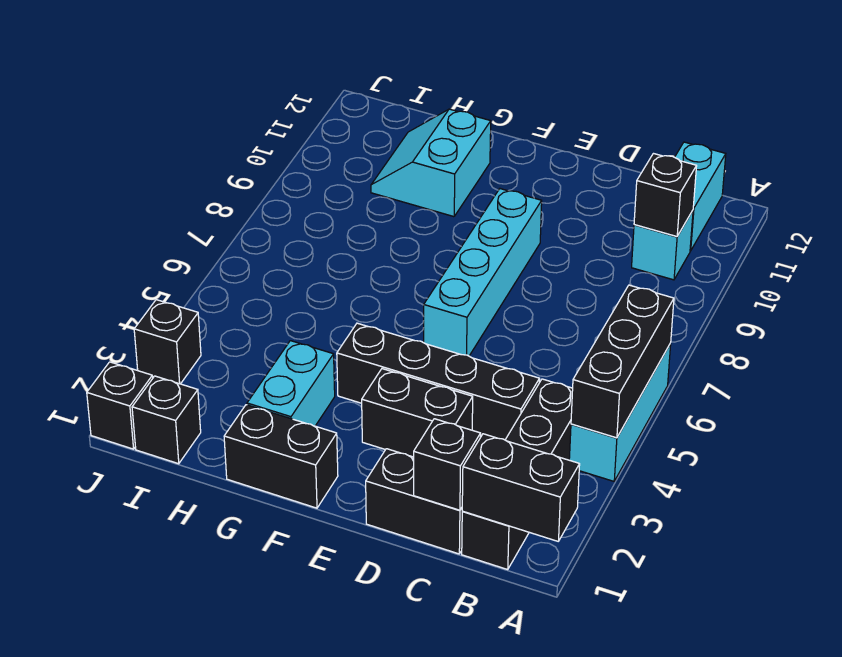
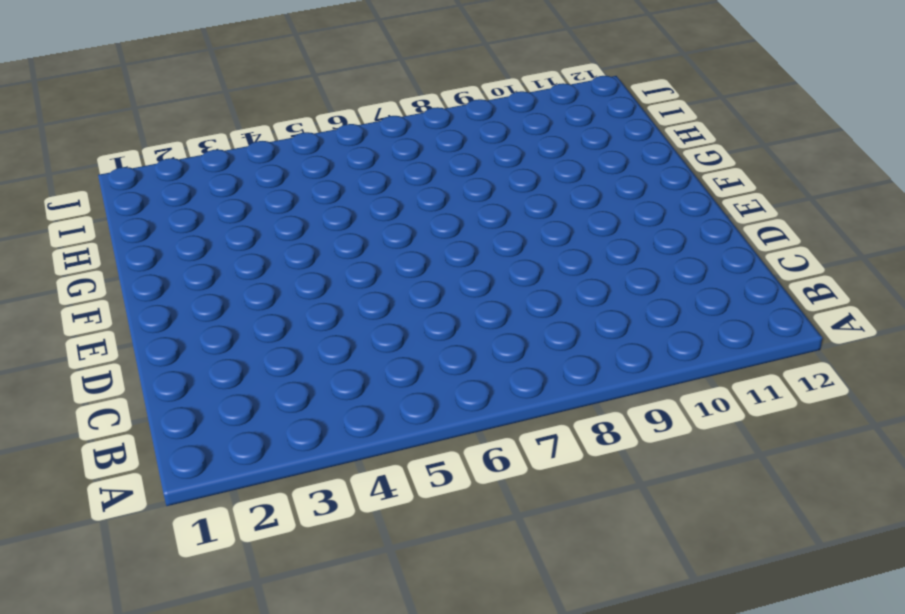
none -> cyan 1x3 brick [569,343,671,481]
none -> black 1x4 brick [462,379,573,569]
none -> cyan 1x1 brick [632,211,693,280]

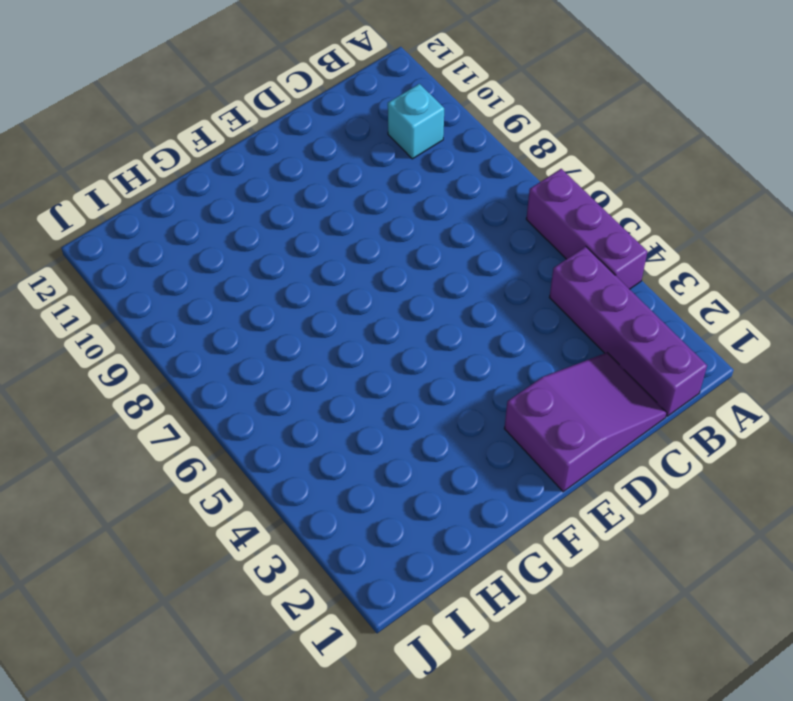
purple 1x3 brick [526,169,647,289] -> cyan 1x3 brick [569,343,671,481]
purple 1x4 brick [550,247,707,416] -> black 1x4 brick [462,379,573,569]
purple 2x3 slope [504,353,667,492] -> black 1x2 brick [366,449,463,554]
none -> cyan 1x2 brick [675,142,726,251]
none -> black 1x4 brick [337,323,539,440]
none -> black 1x2 brick [362,369,473,457]

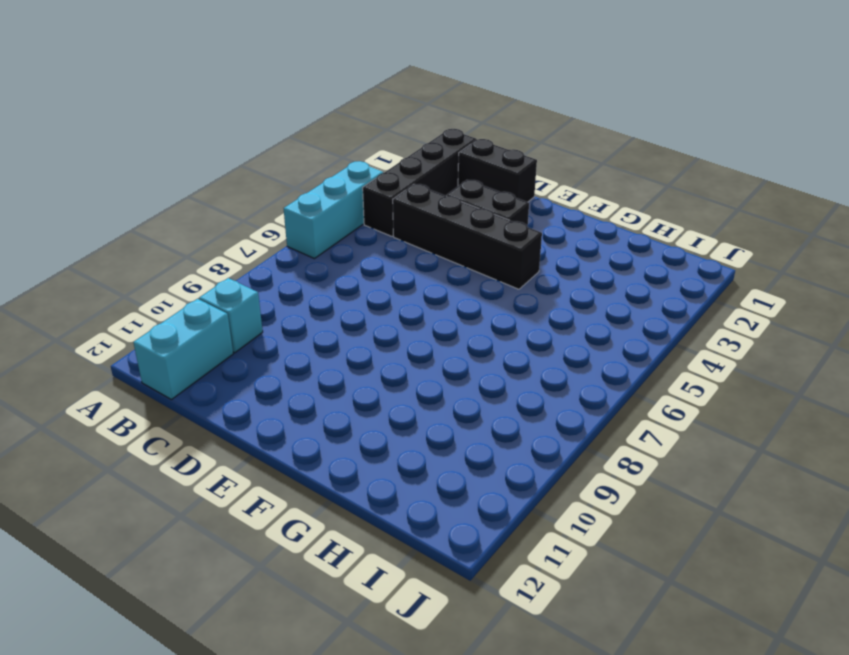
none -> cyan 1x4 brick [424,189,542,356]
none -> black 1x2 brick [224,405,338,508]
none -> cyan 1x2 brick [247,341,335,426]

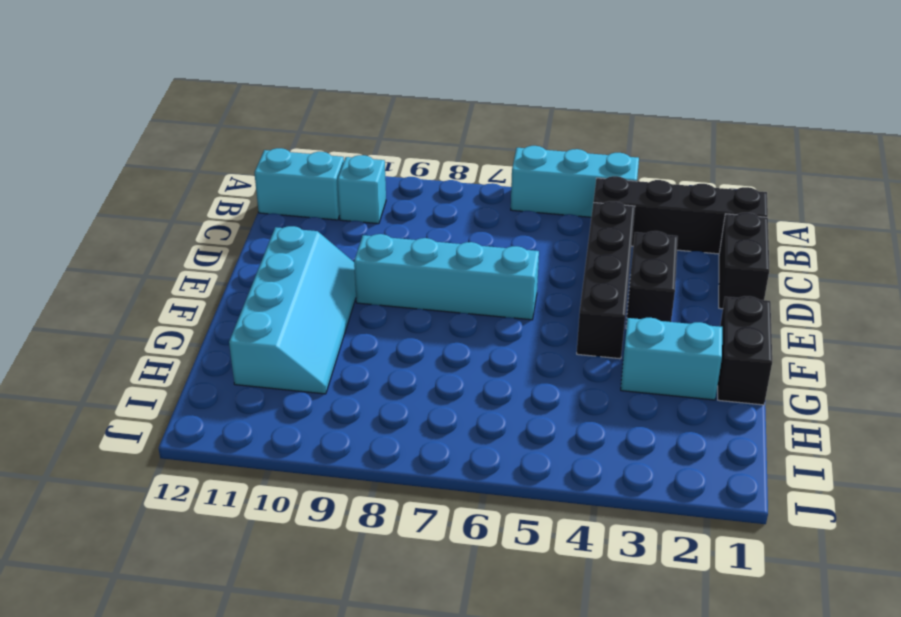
cyan 2x4 slope [229,226,356,394] -> cyan 2x2 slope [371,109,491,217]
none -> black 1x1 brick [132,376,201,464]
none -> black 1x1 brick [87,362,153,449]
none -> black 1x1 brick [134,300,201,384]

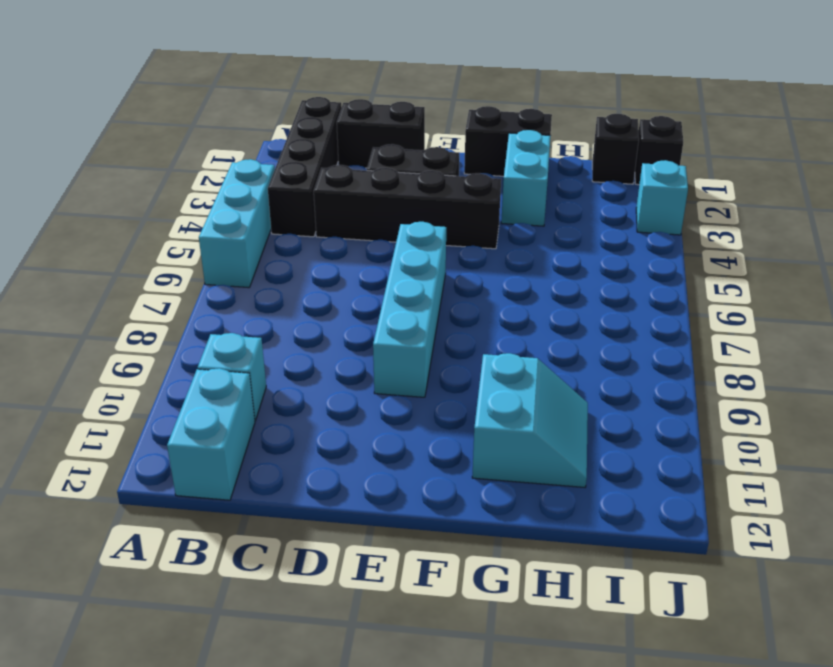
cyan 1x1 brick [636,160,688,235] -> black 1x1 brick [134,300,201,384]
none -> black 1x2 brick [462,434,580,541]
none -> black 1x3 brick [571,285,674,438]
none -> black 1x1 brick [634,154,697,236]

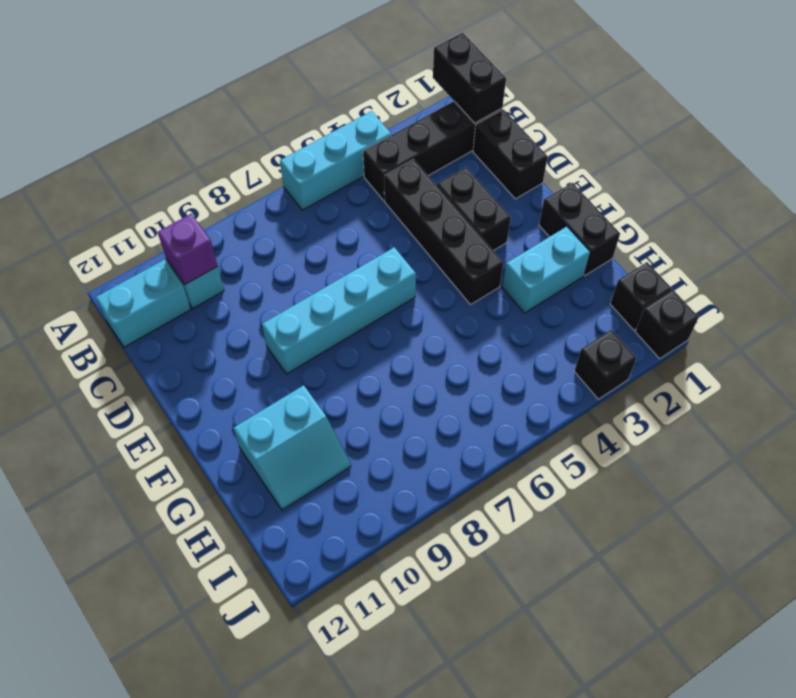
purple 1x1 brick [158,214,218,284] -> black 1x1 brick [634,154,697,236]
none -> black 1x3 brick [571,285,674,438]
none -> black 1x1 brick [414,419,481,510]

